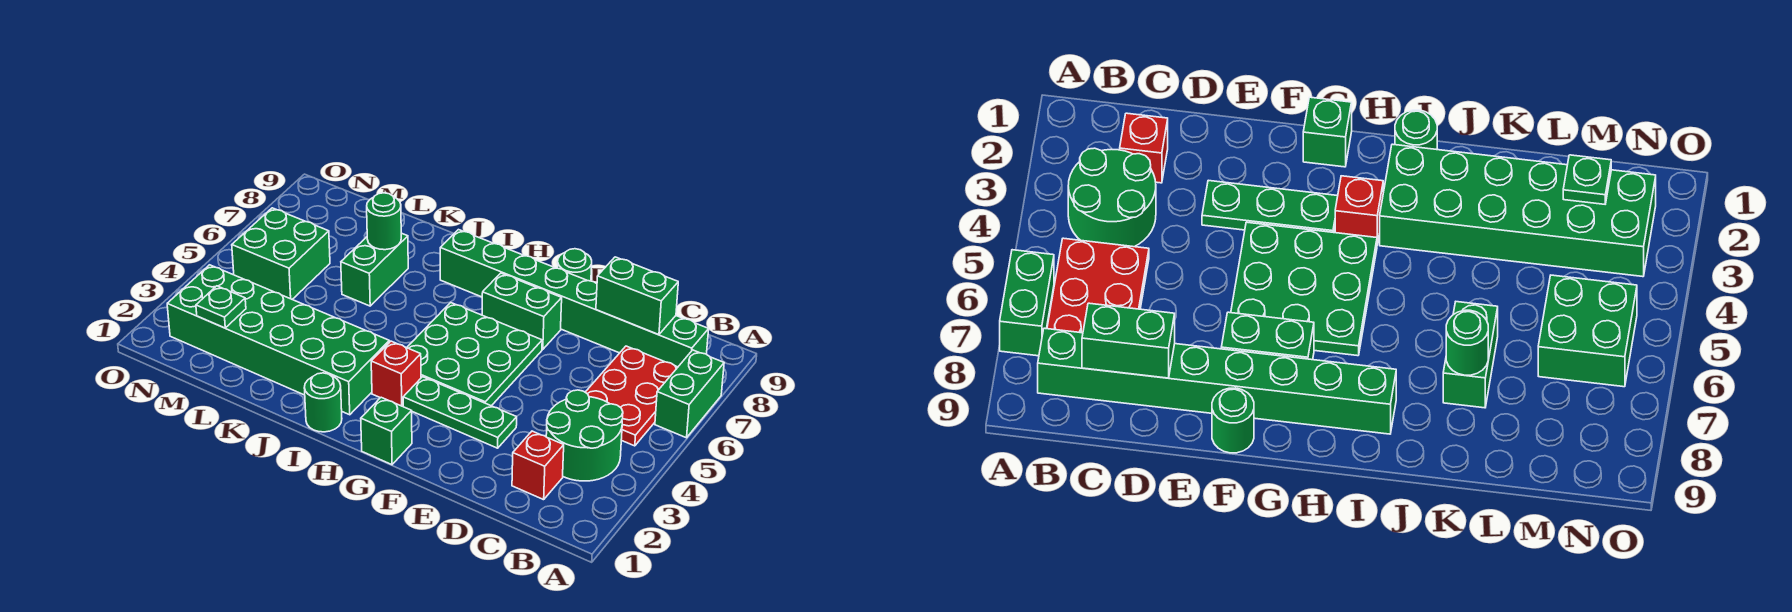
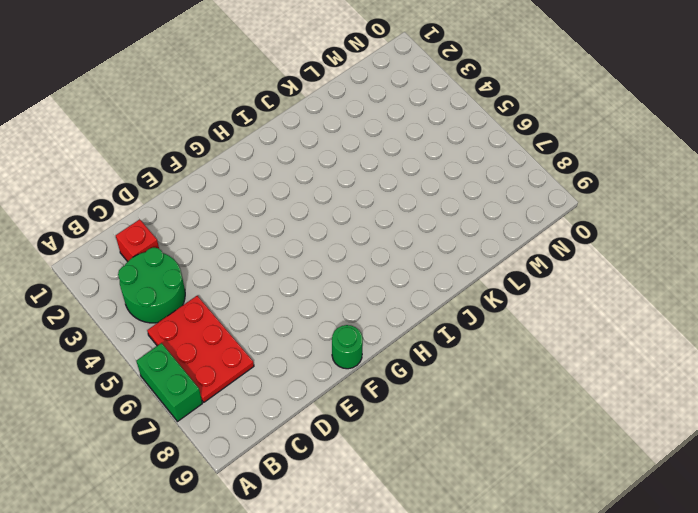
none -> green 1x8 brick [440,230,709,367]
none -> green 1x3 plate [403,377,517,448]
none -> green 3x3 plate [407,303,542,406]

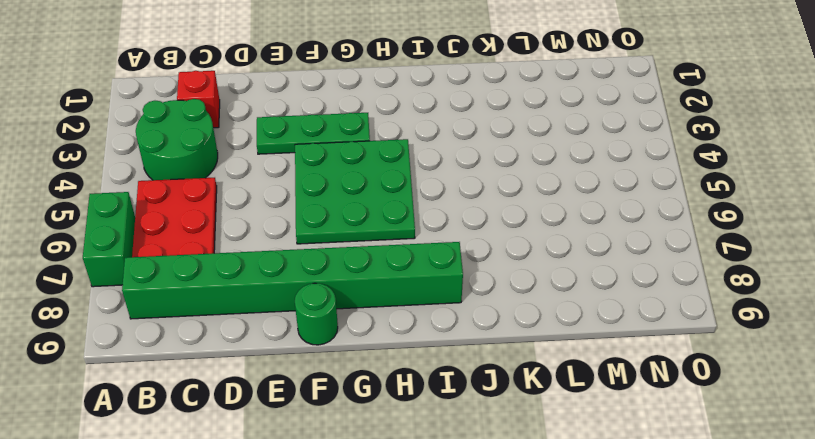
none -> green 1x2 brick [482,273,562,349]
none -> green 1x1 brick [361,397,412,465]
none -> red 1x1 brick [371,341,421,406]

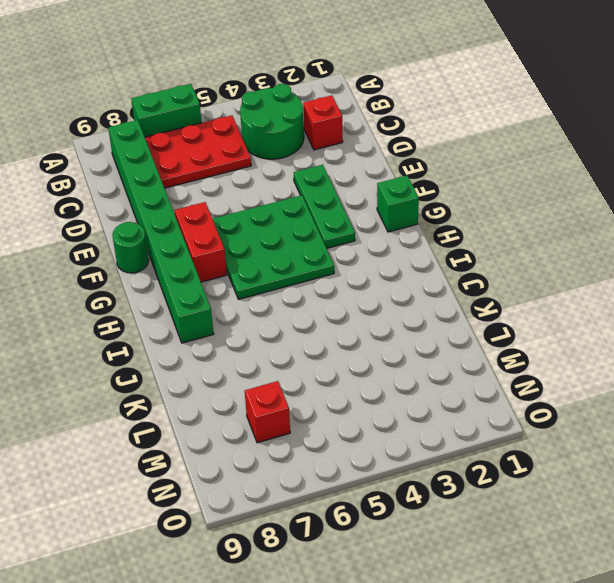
red 1x2 brick [175,202,227,282] -> green 1x2 brick [482,273,562,349]
red 1x1 brick [245,381,290,443] -> red 1x1 brick moved to [371,341,421,406]
none -> green 1x1 round brick [304,373,342,432]
none -> green 2x6 brick [167,265,389,415]
none -> green 1x2 brick [341,233,408,306]

